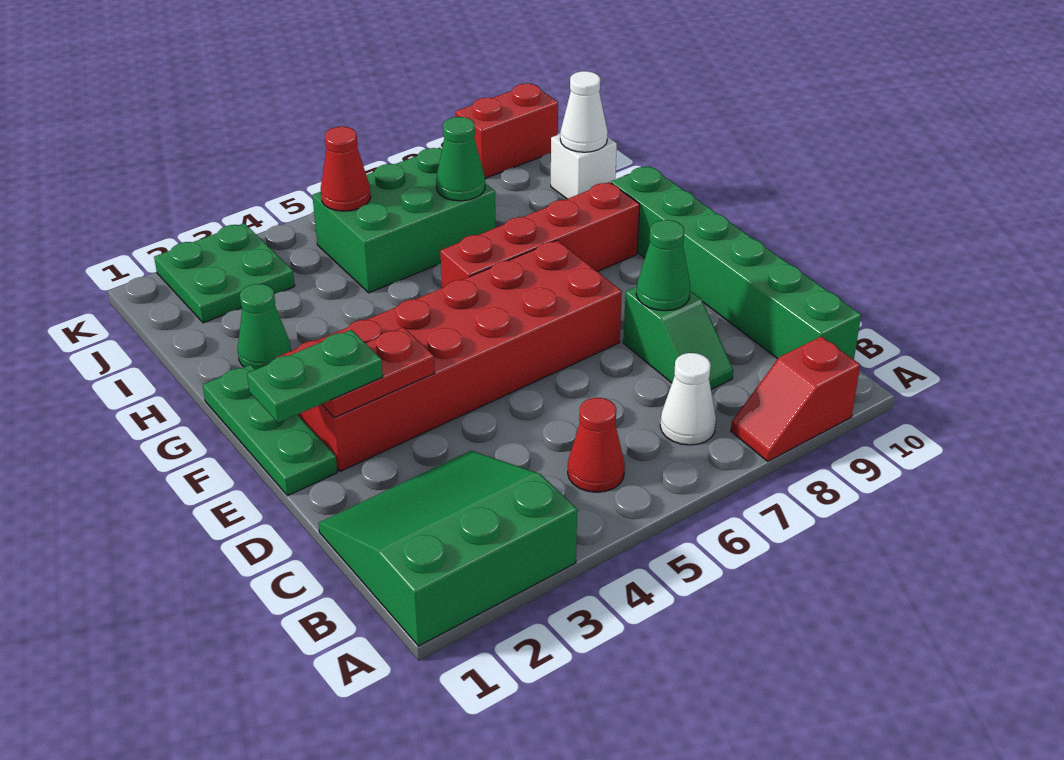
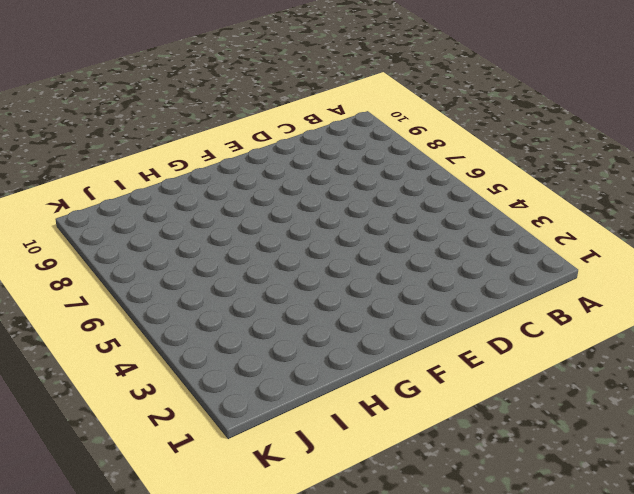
none -> green 3x3 slope [318,451,577,646]
none -> red 1x2 slope [731,336,860,461]
none -> red 1x1 cone [568,398,625,492]

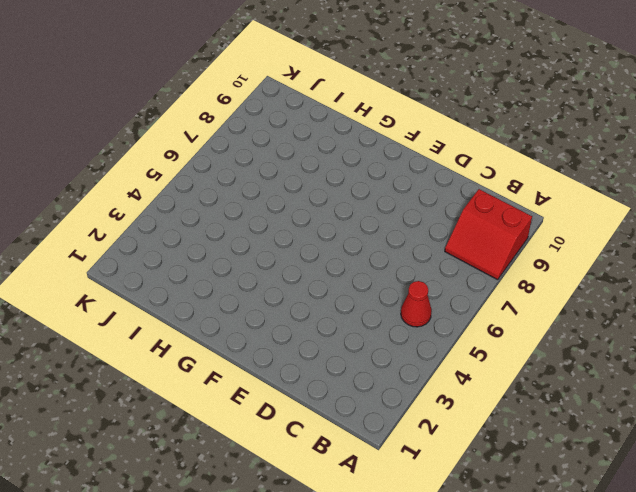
red 2x2 slope [445,189,532,280] -> red 1x2 slope [731,336,860,461]
none -> green 3x3 slope [318,451,577,646]
none -> white 1x1 cone [660,353,716,445]
none -> green 1x6 brick [611,166,861,360]

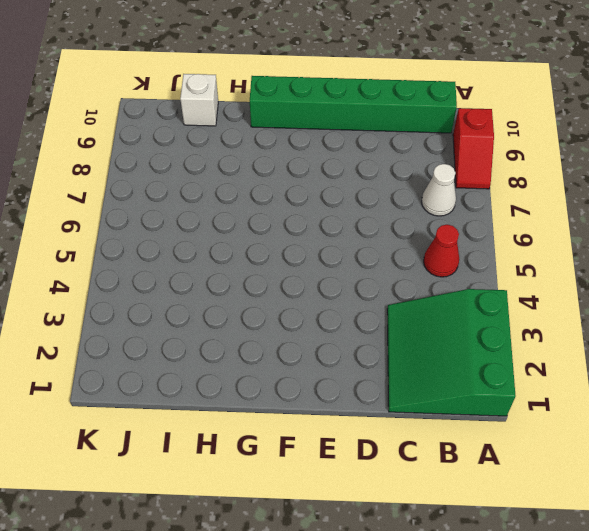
none -> green 1x2 slope [623,287,733,389]
none -> green 1x3 plate [203,365,337,496]
none -> red 2x6 brick [276,240,622,471]

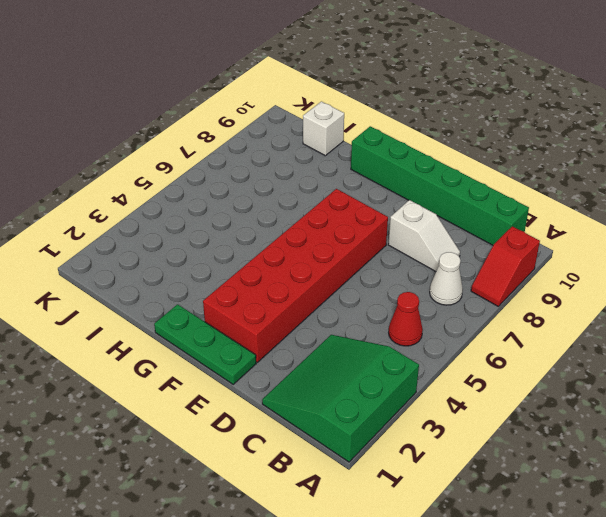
white 1x2 slope [388,200,460,272] -> green 1x2 slope [623,287,733,389]
none -> red 1x4 brick [440,182,640,288]
none -> green 1x1 cone [238,284,291,369]
none -> green 2x3 brick [312,148,496,293]

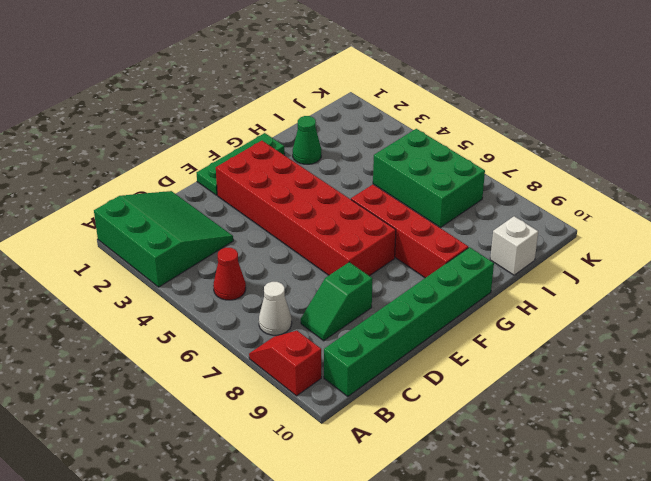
none -> green 2x2 plate [154,223,295,323]
none -> red 1x2 brick [456,83,558,178]
none -> green 1x1 cone [636,220,690,311]

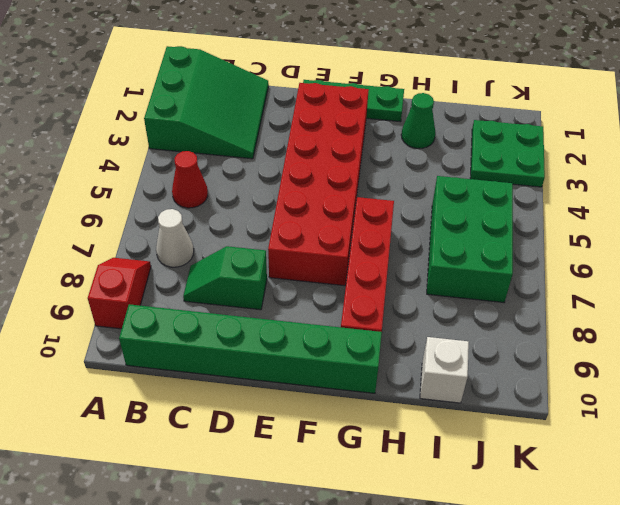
none -> red 1x2 brick [456,83,558,178]
none -> green 1x1 cone [636,220,690,311]
none -> red 1x2 plate [321,327,435,418]

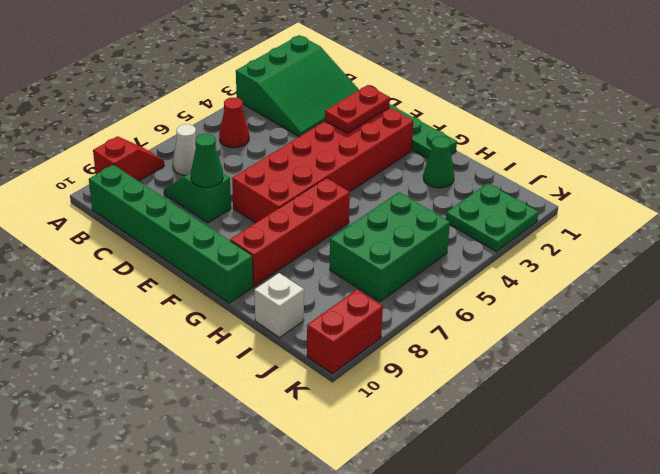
none -> green 1x1 cone [436,117,485,201]
none -> white 1x1 cone [560,71,608,152]
none -> red 1x1 cone [321,127,371,211]

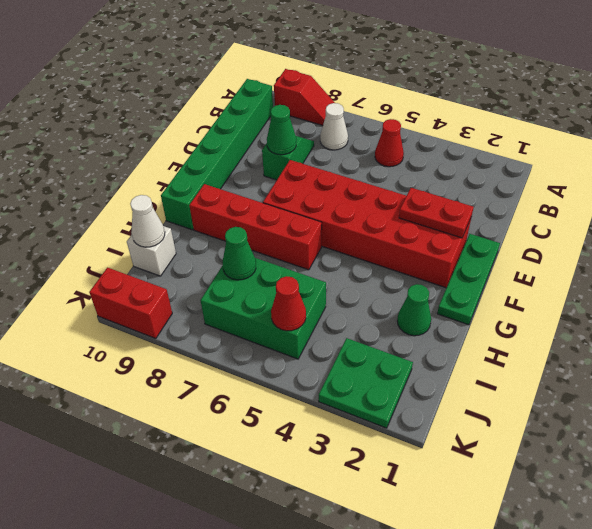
none -> green 3x3 slope [318,451,577,646]
none -> green 1x2 plate [247,330,383,423]

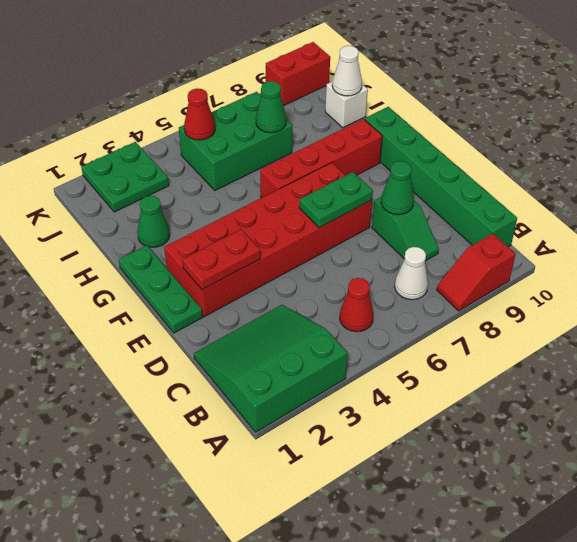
green 1x2 plate [299,172,373,228] -> green 1x2 plate moved to [247,330,383,423]

